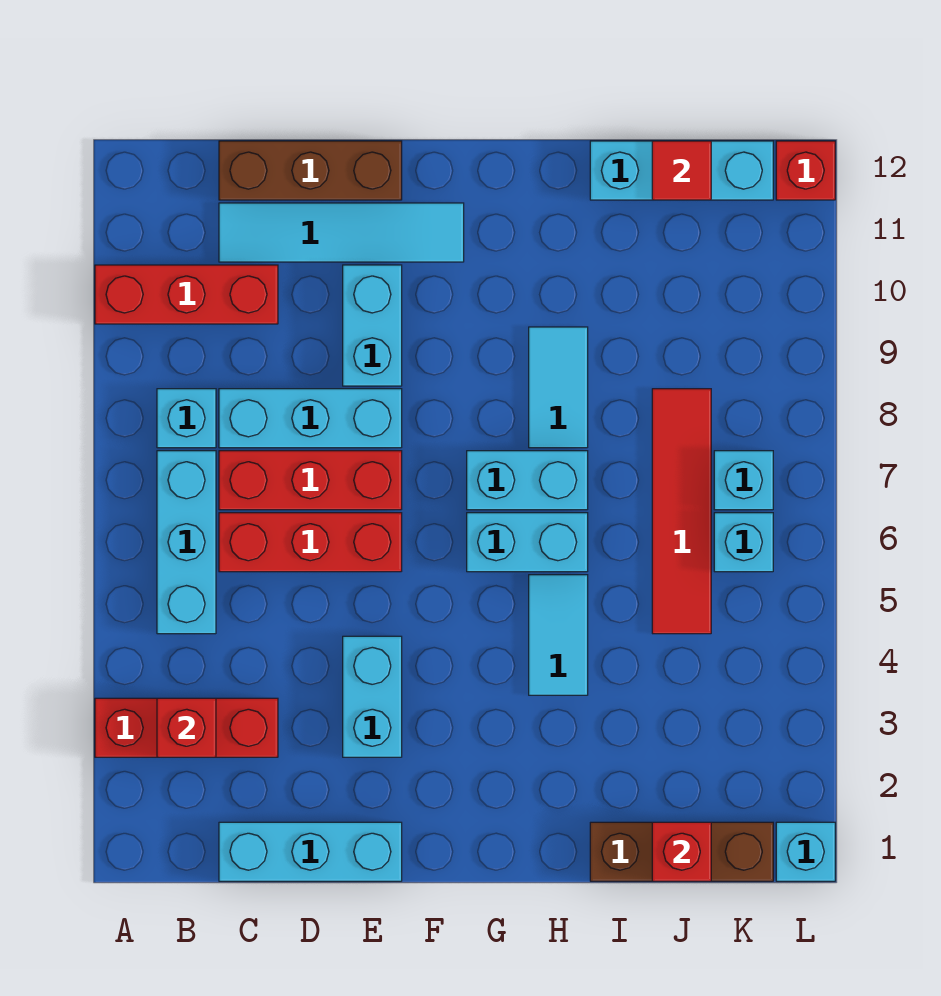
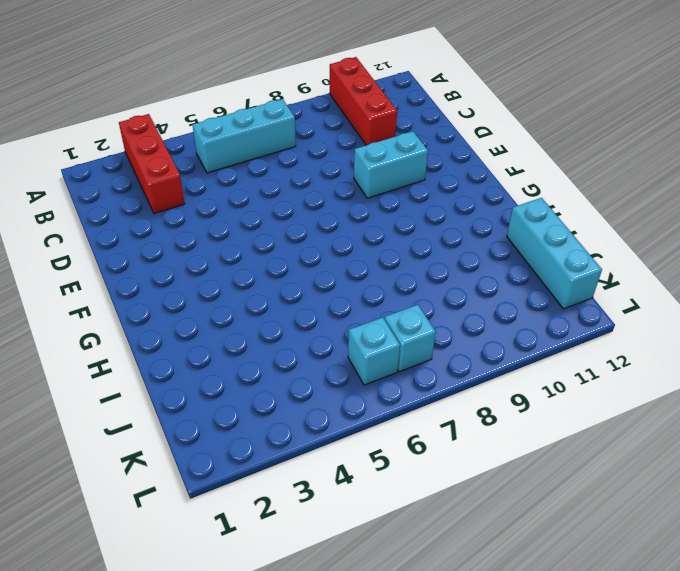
none -> cyan 1x1 brick [157,389,216,448]
none -> cyan 1x3 brick [219,822,402,881]
none -> red 1x3 brick [219,513,402,572]

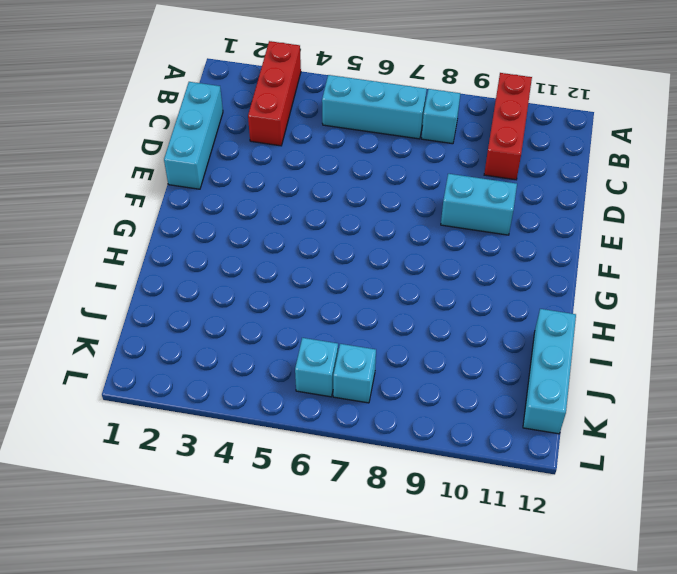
none -> red 1x3 brick [219,513,402,572]
none -> red 1x3 brick [219,451,402,510]
none -> cyan 1x3 brick [219,389,402,448]

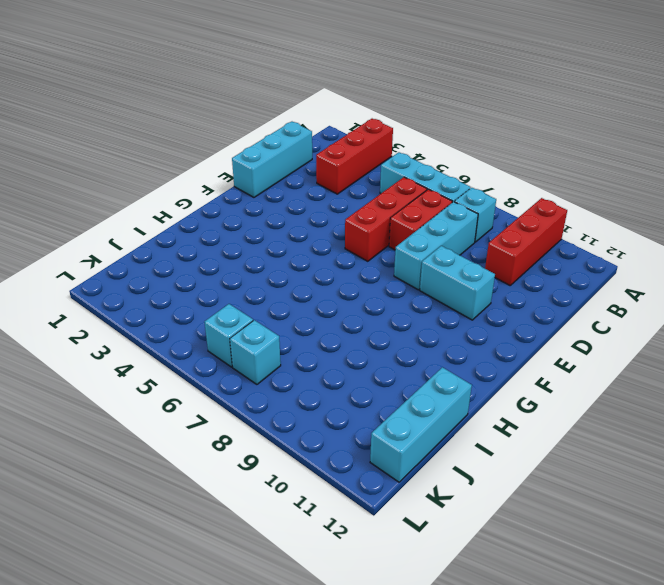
red 1x2 brick [389,189,452,250] -> red 1x3 brick [219,451,402,510]
none -> cyan 1x4 tile [219,203,464,262]
none -> brown 1x3 brick [219,141,402,200]
none -> cyan 1x2 brick [343,636,402,757]

